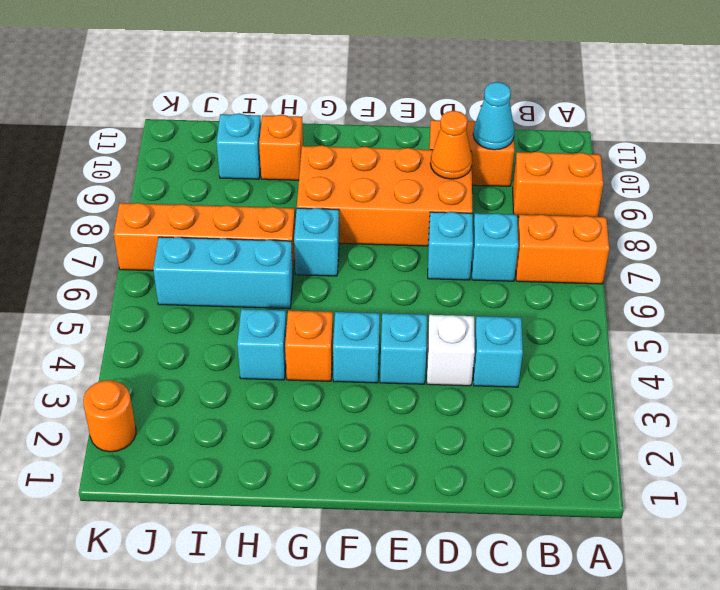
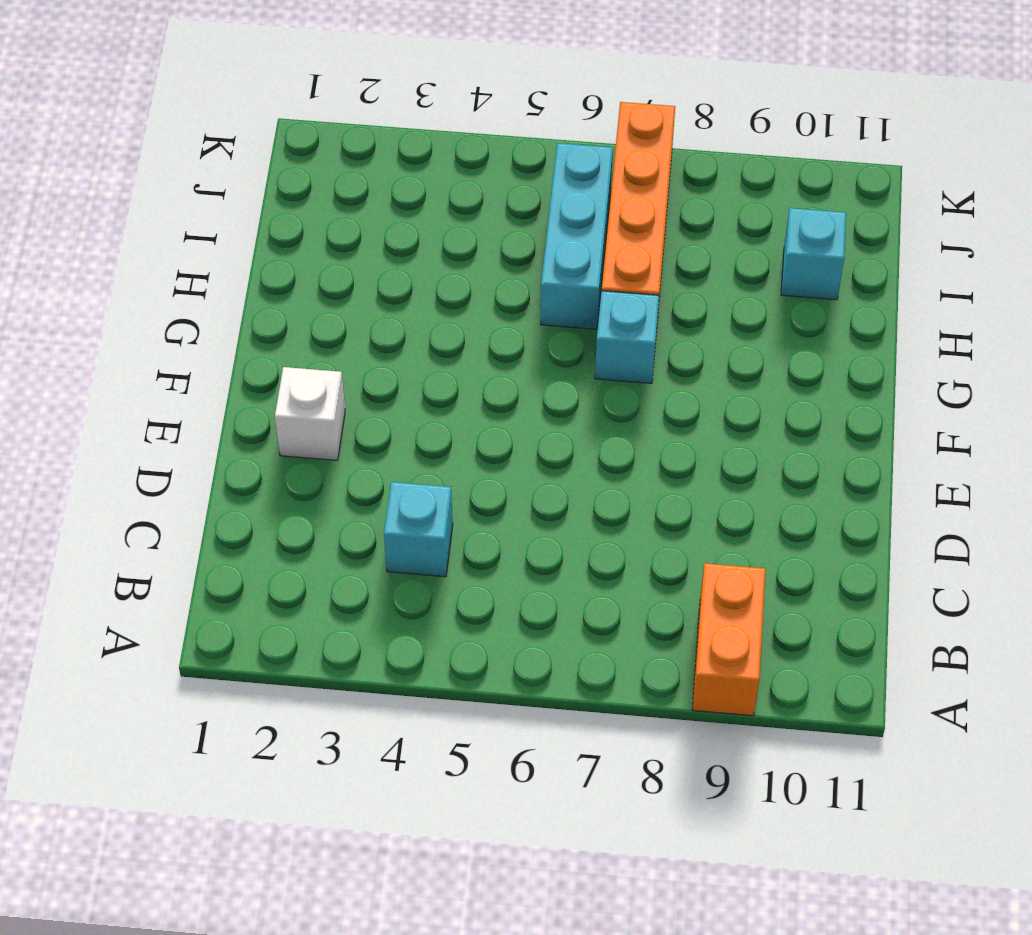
white 1x1 brick [275,367,345,460] -> white 1x1 brick moved to [427,315,475,386]
none -> orange 1x2 brick [516,215,609,284]
none -> cyan 1x1 brick [472,213,518,281]
none -> orange 1x2 brick [429,120,514,186]

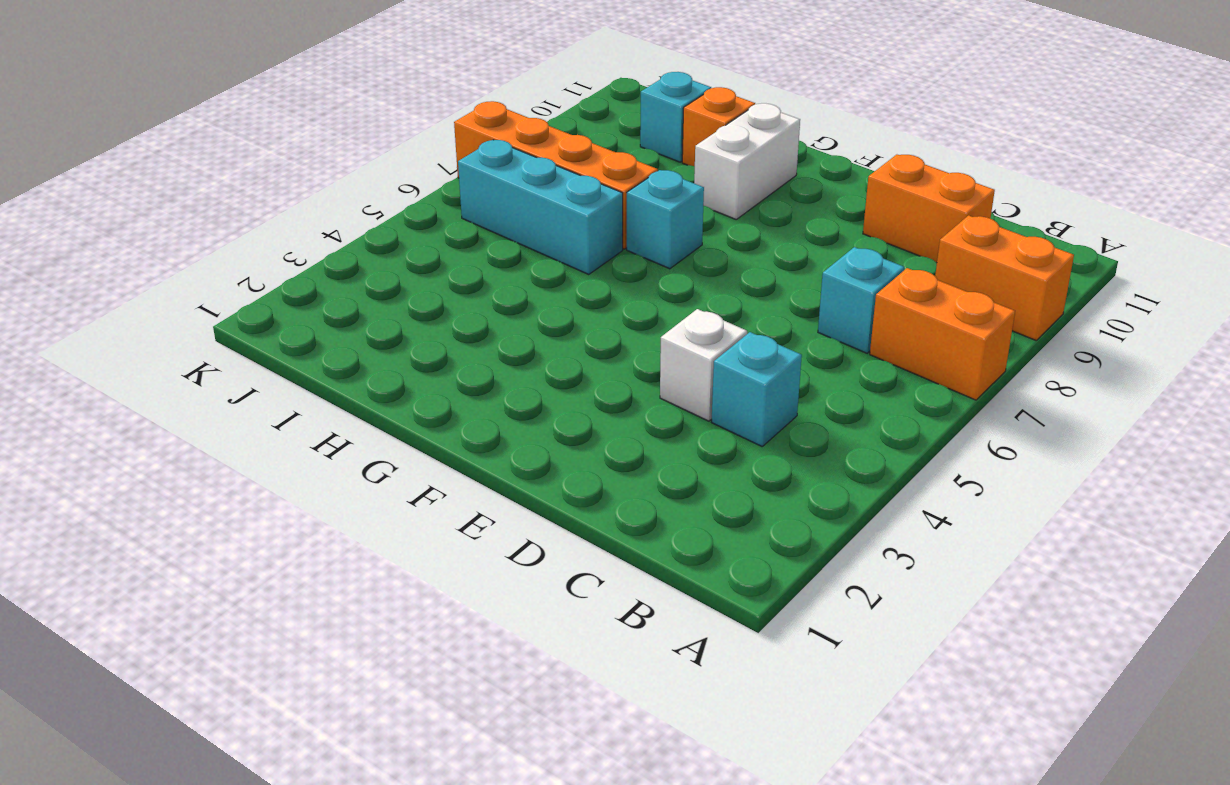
white 1x2 brick [694,103,800,219] -> orange 2x4 brick [297,145,472,246]
none -> cyan 1x1 brick [428,212,473,280]
none -> cyan 1x1 brick [380,313,427,384]
none -> cyan 1x1 brick [333,312,380,383]

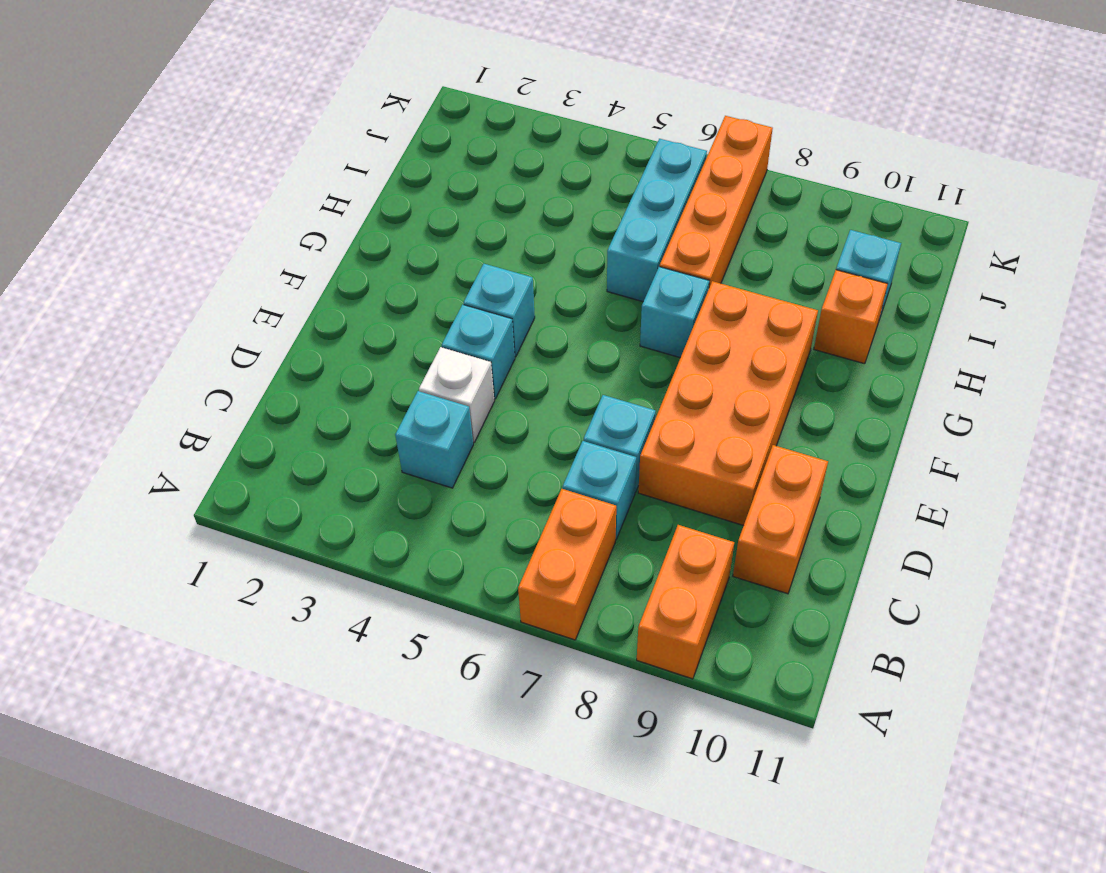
none -> orange 1x1 brick [285,310,333,381]
none -> cyan 1x1 brick [237,309,287,380]
none -> orange 1x1 round brick [83,380,136,452]

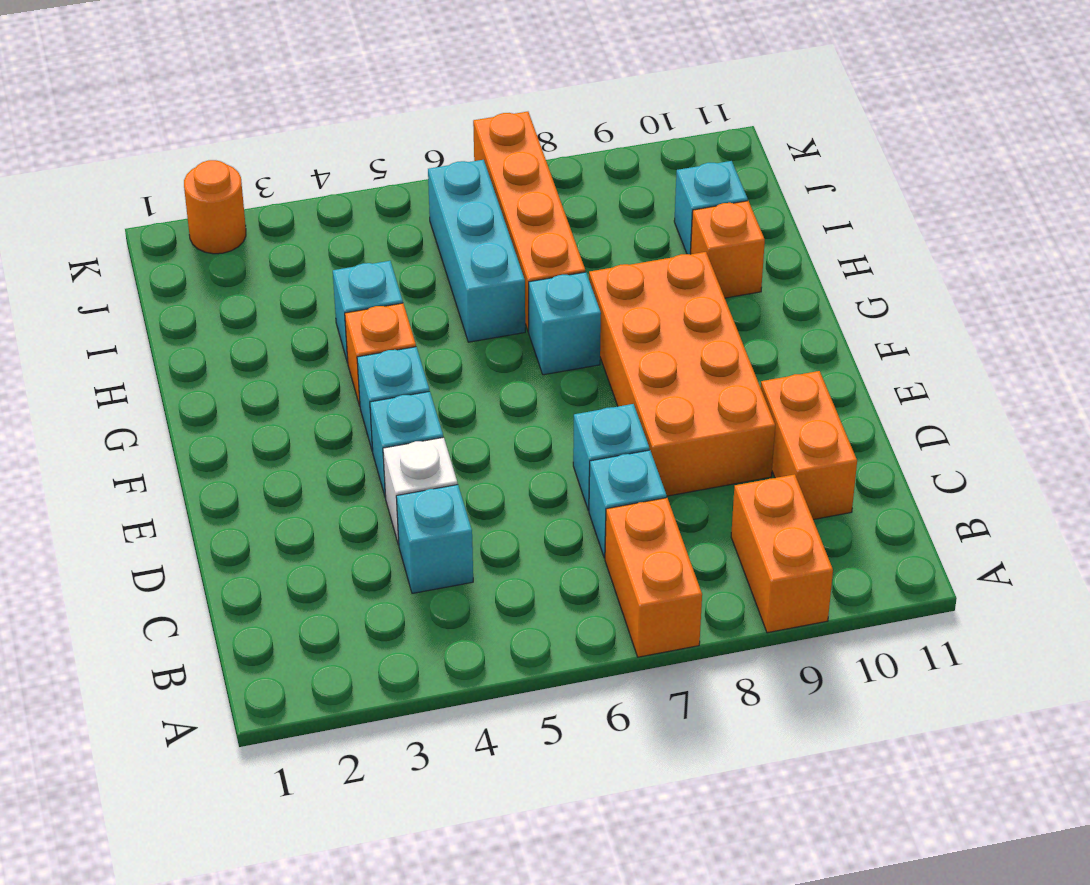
none -> cyan 1x1 cone [473,82,515,150]
none -> orange 1x1 cone [430,111,472,179]

